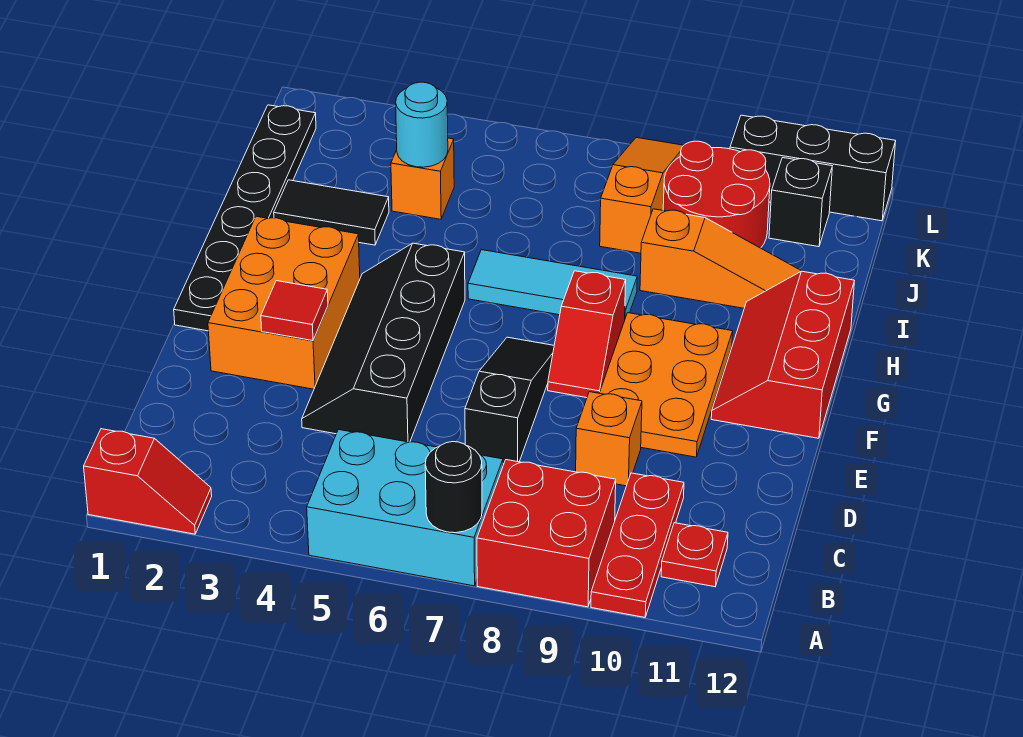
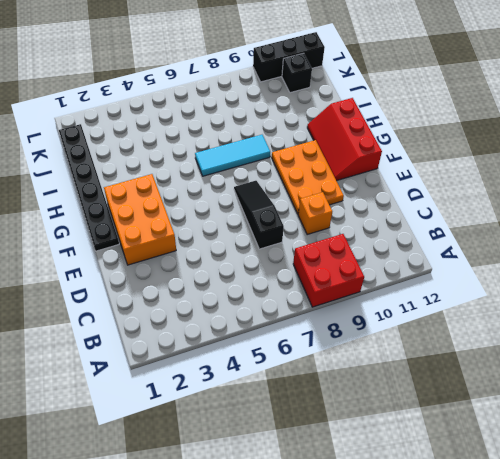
none -> red 1x2 slope [84,429,212,534]
none -> cyan 2x3 brick [307,430,503,586]
none -> red 1x3 plate [591,473,684,617]

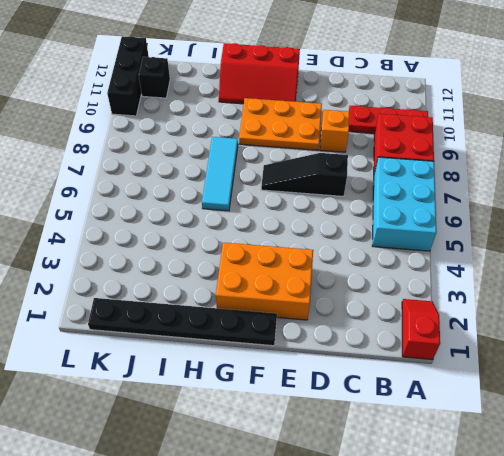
none -> red 1x1 plate [661,523,728,587]
none -> black 2x4 slope [302,243,465,442]
none -> red 1x2 slope [548,271,626,398]

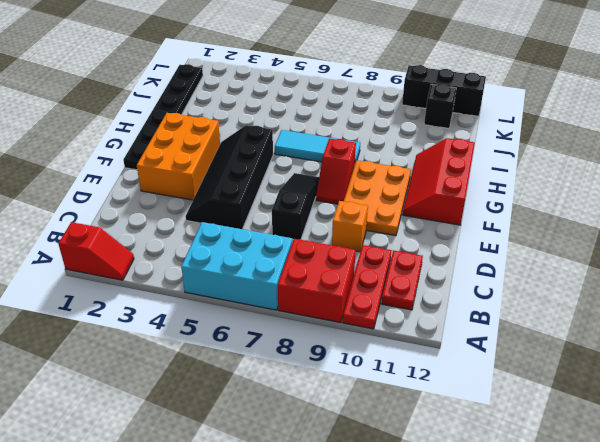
red 1x2 plate [381,250,423,310] -> red 1x1 plate [661,523,728,587]
none -> black 1x2 tile [274,180,389,245]
none -> orange 1x3 slope [640,209,801,308]
none -> orange 1x1 brick [391,138,454,219]

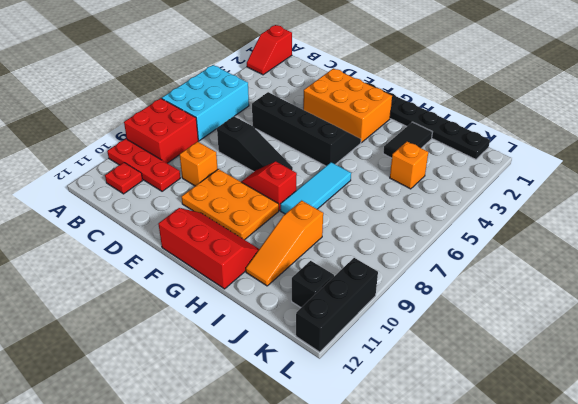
none -> orange 1x3 slope [600,137,684,253]
none -> red 2x2 round brick [663,141,770,248]
none -> black 1x1 round brick [425,442,482,533]

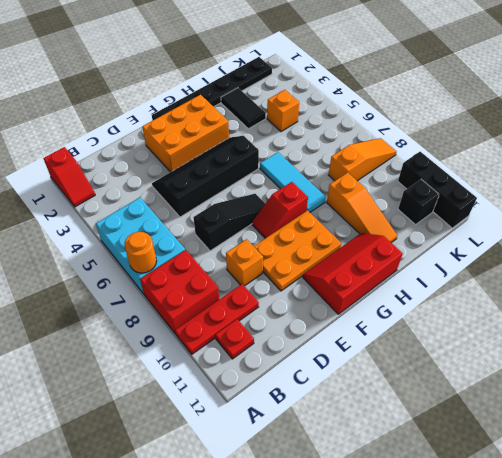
orange 1x1 round brick [124,232,157,273] -> black 1x1 round brick [425,442,482,533]
none -> red 2x2 round brick [663,141,770,248]
none -> red 1x1 tile [261,281,328,341]
none -> cyan 1x1 round brick [396,82,448,167]

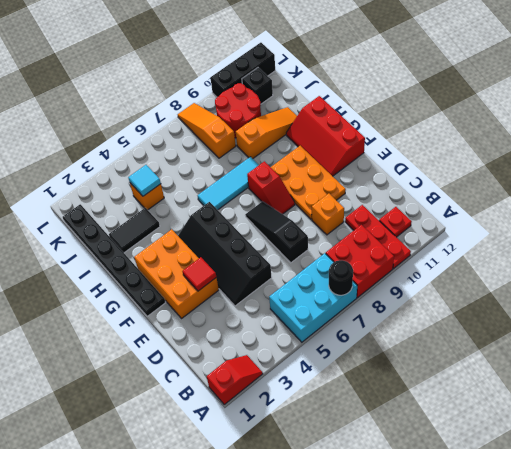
cyan 1x1 tile [128,165,161,196] -> cyan 1x1 round brick [396,82,448,167]

